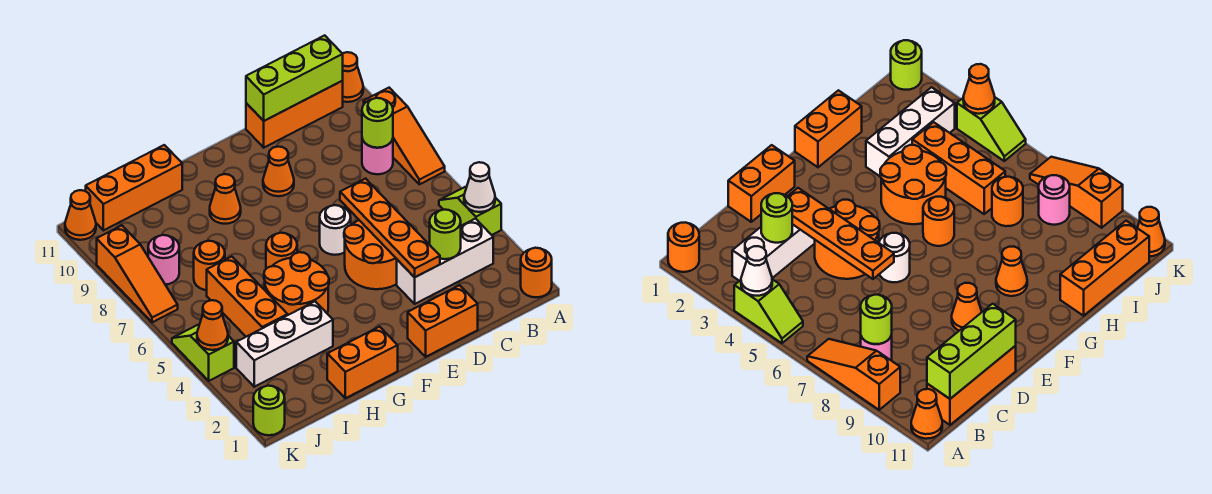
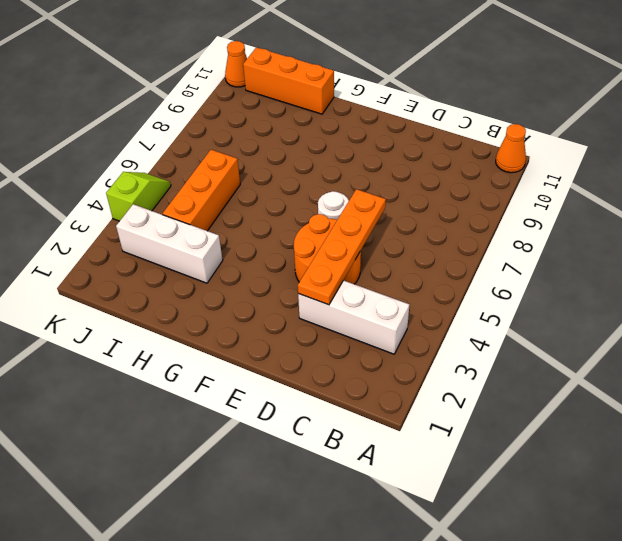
none -> orange 1x1 round brick [521,248,552,297]
none -> lime 1x2 slope [439,187,501,235]
none -> orange 1x3 slope [364,88,445,184]
none -> pink 1x1 round brick [362,139,393,174]

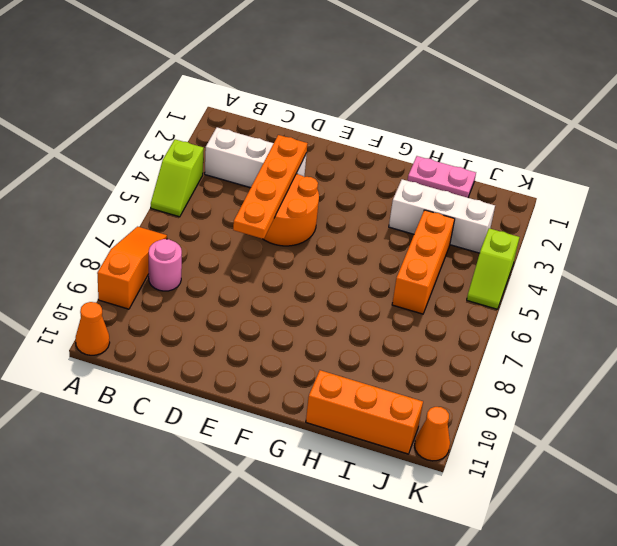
pink 1x2 plate [407,156,476,198] -> orange 1x2 brick [327,327,398,398]
none -> orange 1x1 round brick [521,248,552,297]
none -> orange 1x3 brick [246,81,343,148]
none -> orange 1x2 brick [408,285,478,357]
none -> white 1x1 round brick [320,205,351,255]

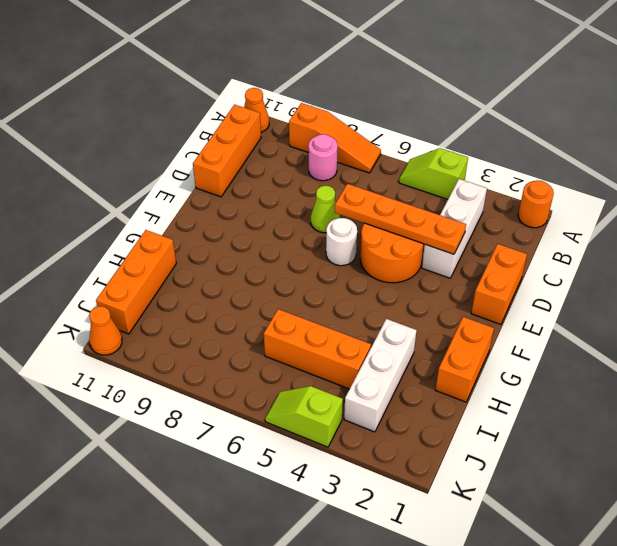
lime 1x1 cone [311,186,340,233] -> none
none -> orange 1x1 cone [263,147,294,196]
none -> orange 2x2 round brick [264,252,329,315]
none -> orange 1x1 round brick [266,233,297,269]
none -> orange 1x1 cone [210,174,241,224]

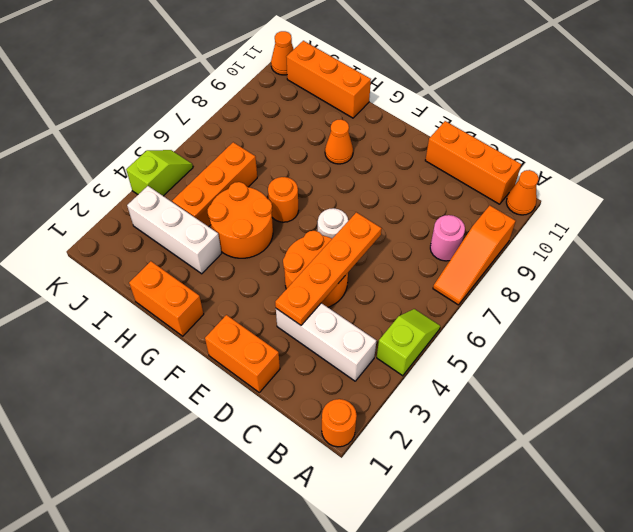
none -> orange 1x1 cone [263,147,294,196]
none -> orange 1x1 round brick [194,241,225,290]
none -> pink 1x1 round brick [148,235,179,285]
none -> lime 1x1 round brick [253,386,285,435]

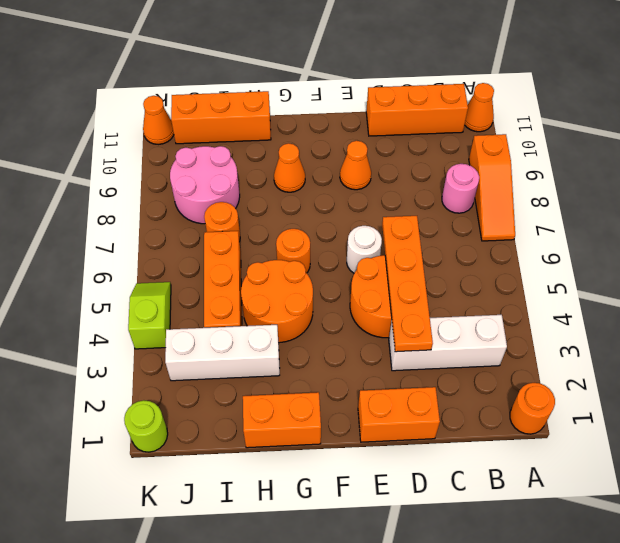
pink 2x2 round brick [170,146,240,224] -> pink 1x1 round brick [148,235,179,285]
none -> lime 1x2 slope [439,187,501,235]
none -> orange 1x3 slope [97,225,178,322]
none -> white 1x1 cone [464,162,495,212]
none -> lime 1x1 round brick [362,98,393,148]

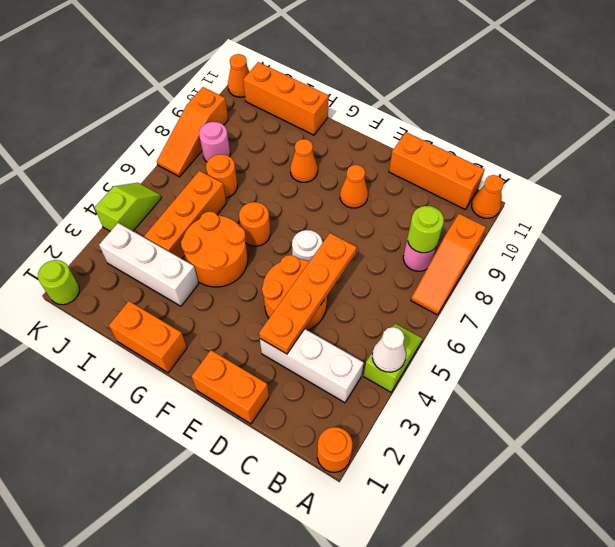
none -> lime 1x3 brick [246,35,343,121]
none -> lime 1x1 round brick [430,210,461,259]
none -> orange 1x1 cone [197,300,228,350]

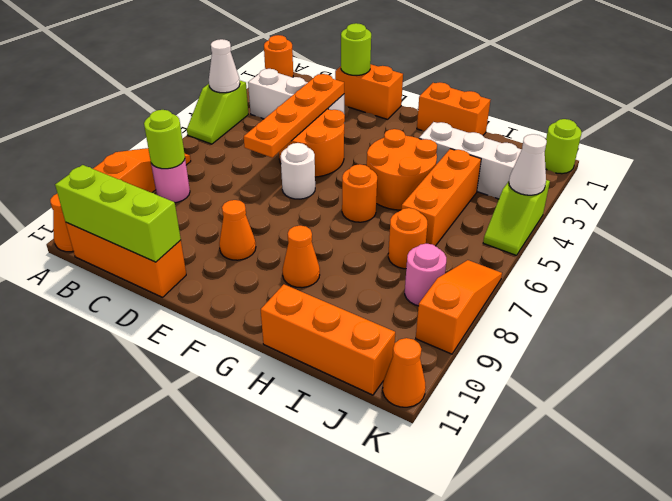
lime 1x1 round brick [341,23,371,75] -> lime 1x1 round brick moved to [430,210,461,259]
white 1x1 cone [509,134,547,195] -> orange 1x1 cone [197,300,228,350]

